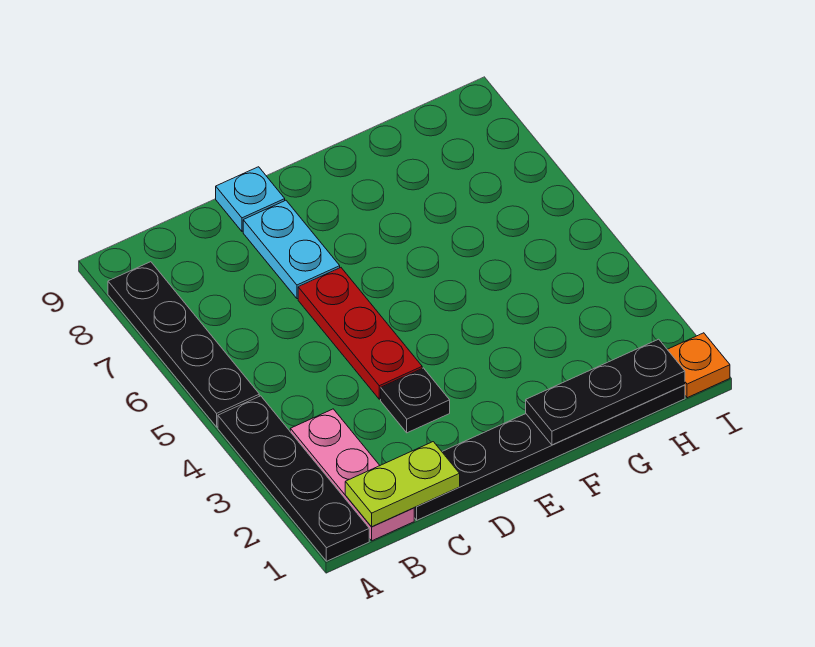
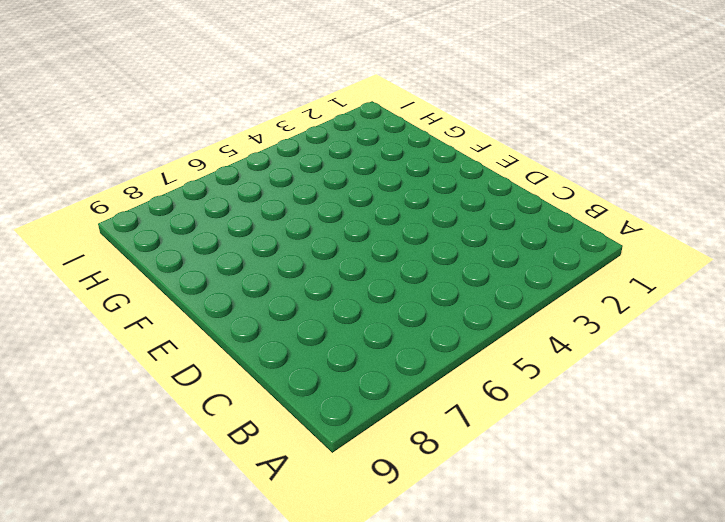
none -> black 1x4 plate [218,396,369,561]
none -> black 1x4 plate [108,262,259,427]

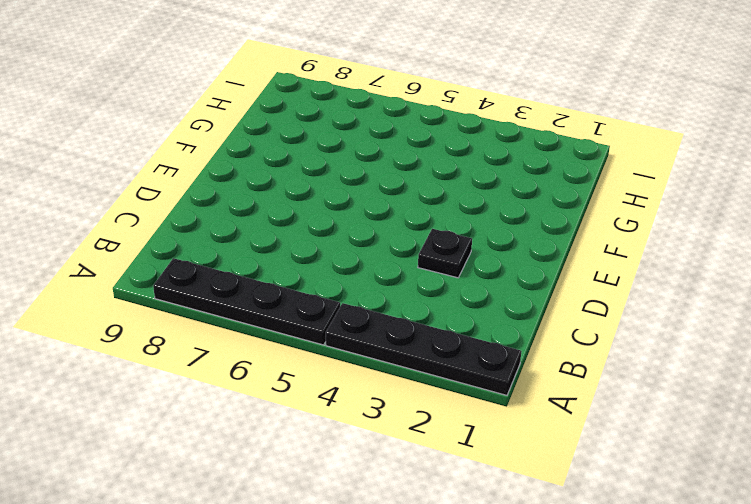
none -> pink 1x3 plate [290,409,414,541]
none -> black 1x6 plate [414,385,685,520]

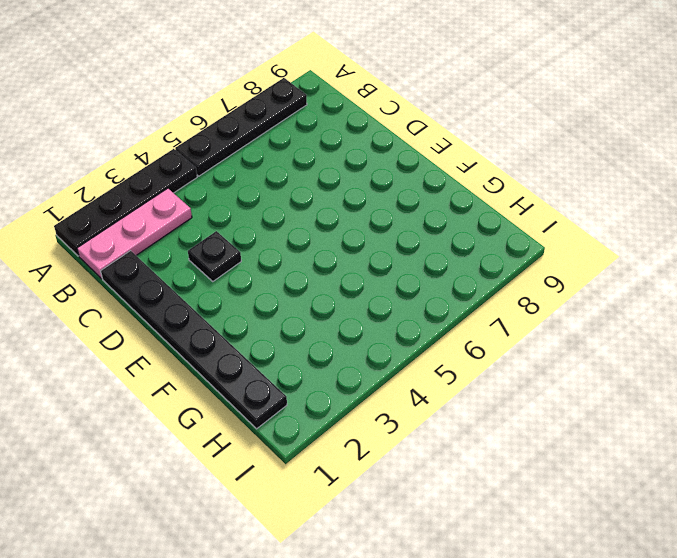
none -> red 1x3 plate [298,268,422,399]
none -> cyan 1x2 plate [243,200,340,299]

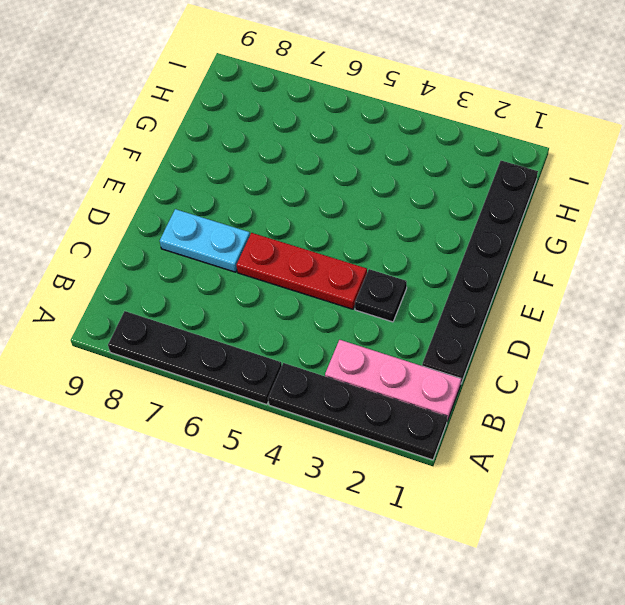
none -> cyan 1x1 plate [216,167,285,231]
none -> orange 1x1 plate [667,333,730,398]

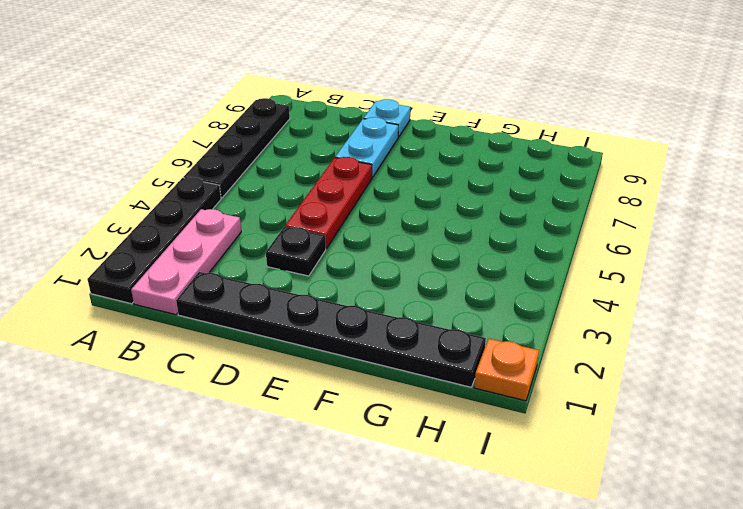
none -> lime 1x2 plate [345,442,460,527]
none -> black 1x3 plate [526,339,685,445]

